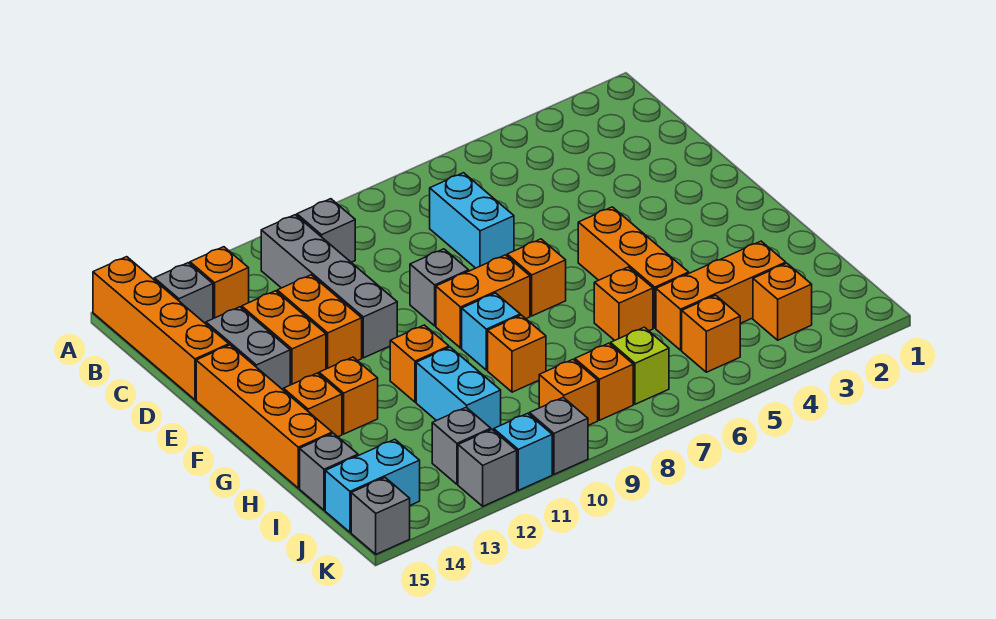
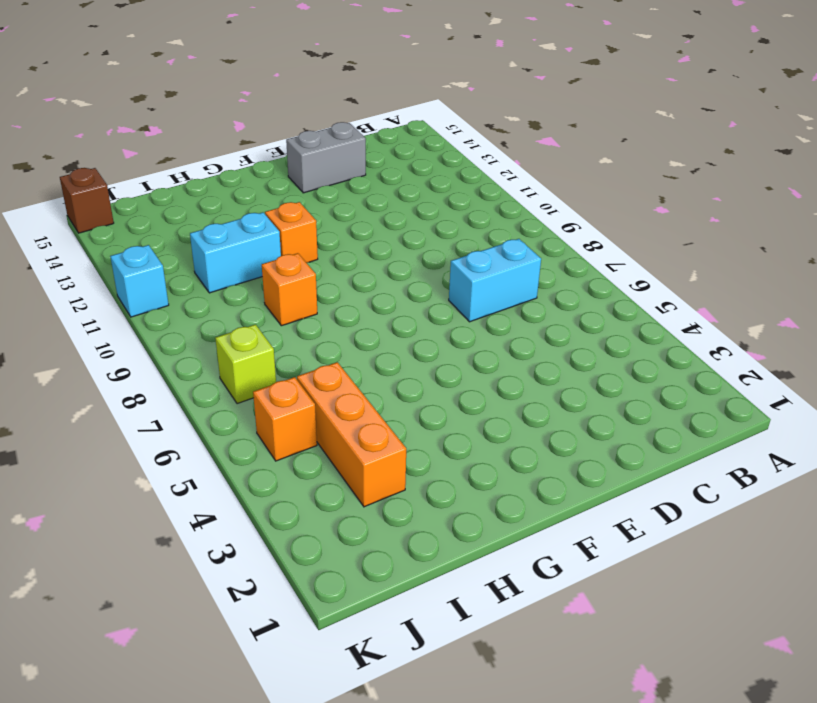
brown 1x1 brick [60,168,114,233] -> grey 1x1 brick [351,478,410,554]
none -> orange 1x4 brick [93,257,229,400]
none -> grey 1x1 brick [297,199,355,262]
none -> grey 1x4 brick [261,215,397,358]
none -> orange 1x1 brick [190,247,249,319]

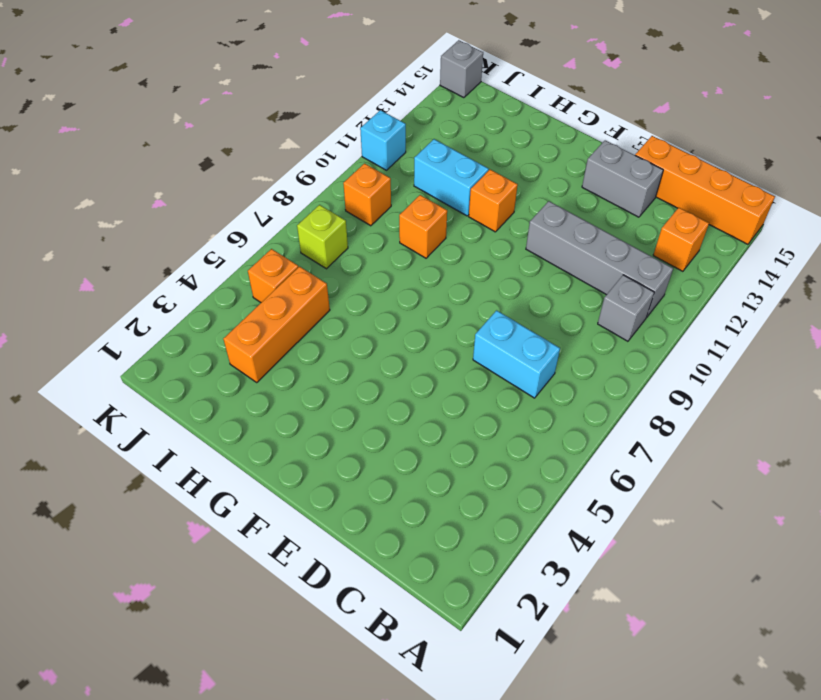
none -> grey 1x1 brick [154,263,213,324]
none -> orange 1x2 brick [277,275,362,369]
none -> orange 1x2 brick [242,291,326,385]
none -> grey 1x1 brick [410,249,469,326]

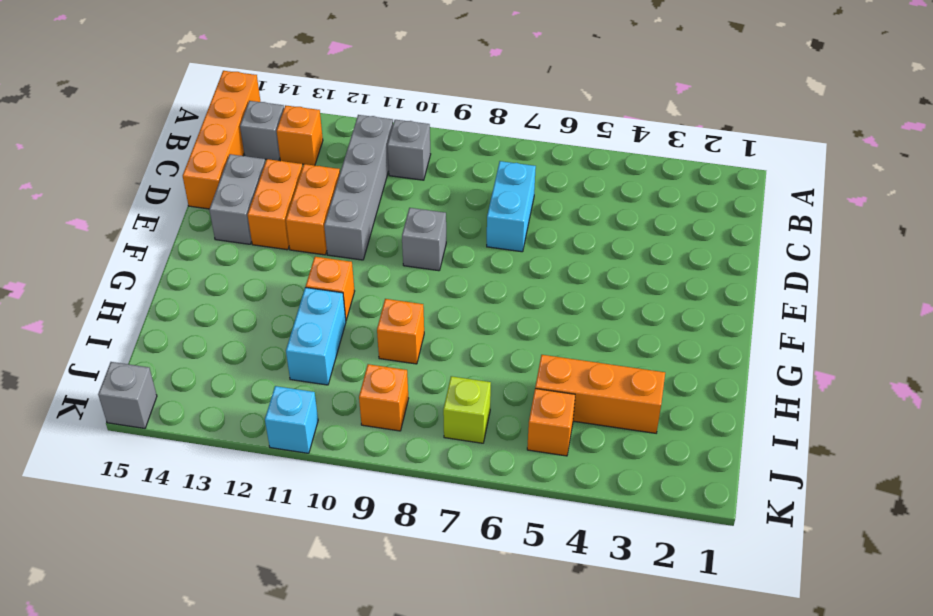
none -> orange 1x4 brick [196,345,332,488]
none -> orange 1x3 brick [578,207,689,328]
none -> orange 1x1 brick [507,239,566,316]
none -> orange 1x2 brick [436,255,530,348]

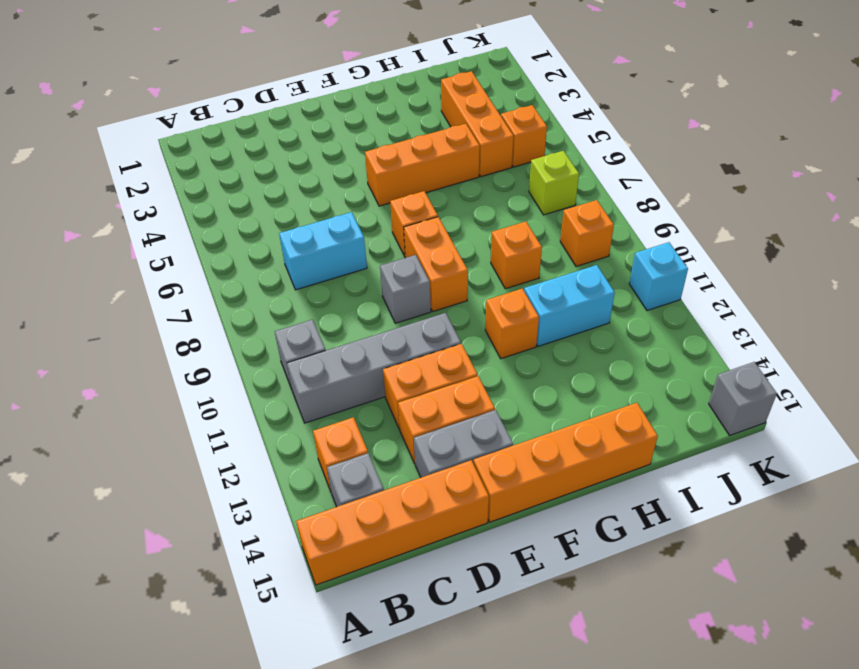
none -> cyan 1x1 brick [462,293,520,370]
none -> orange 1x1 brick [319,357,378,434]
none -> orange 1x1 brick [284,373,342,437]
none -> orange 1x1 brick [594,267,653,340]

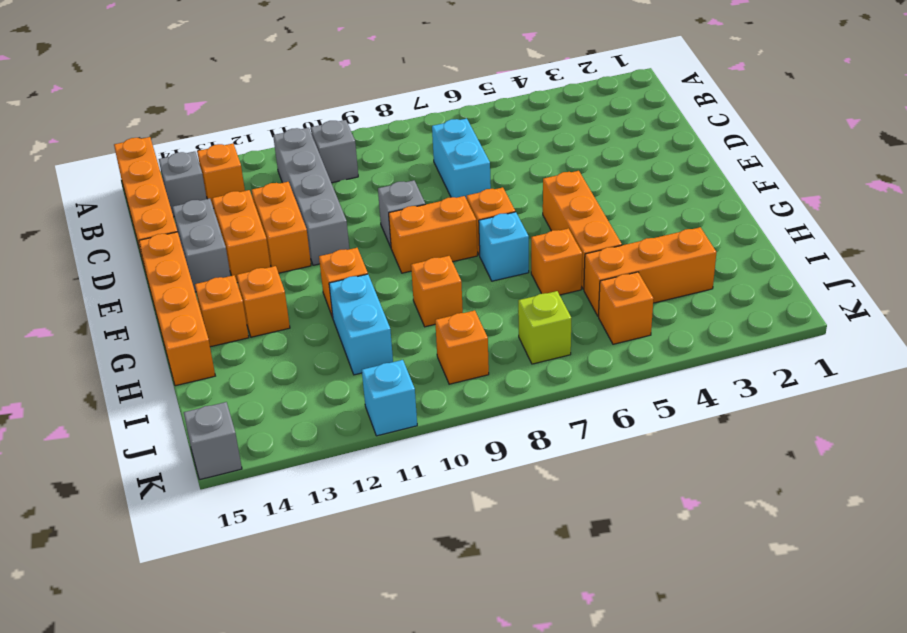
cyan 1x1 brick [479,212,529,281] -> cyan 1x1 brick moved to [462,293,520,370]
none -> grey 1x1 brick [300,433,358,510]
none -> orange 1x1 brick [753,263,812,340]
none -> orange 1x1 brick [575,343,633,420]
none -> grey 1x1 brick [432,407,491,484]

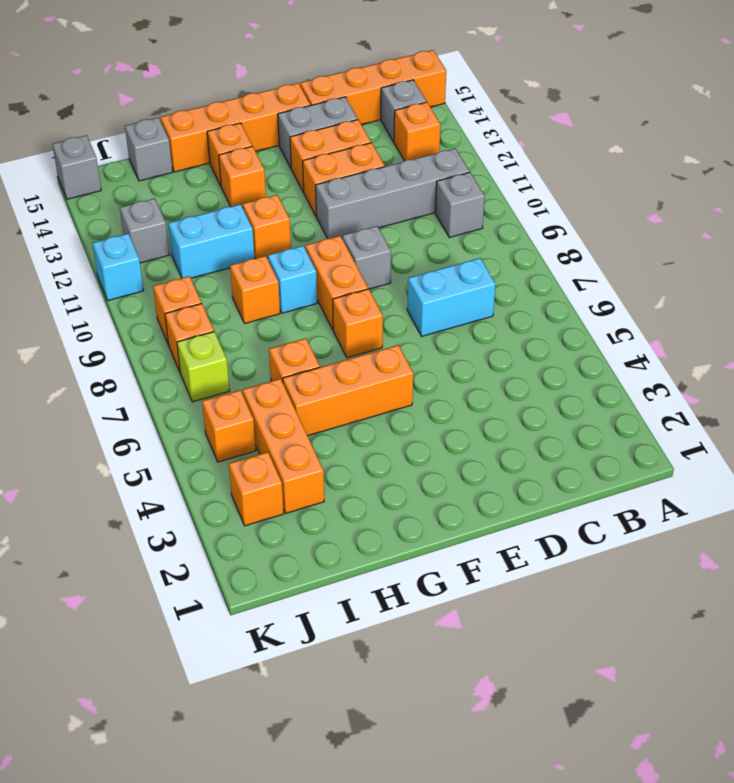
none -> cyan 1x2 brick [325,439,420,532]
none -> grey 1x1 brick [529,397,588,474]
none -> grey 1x1 brick [458,430,517,506]

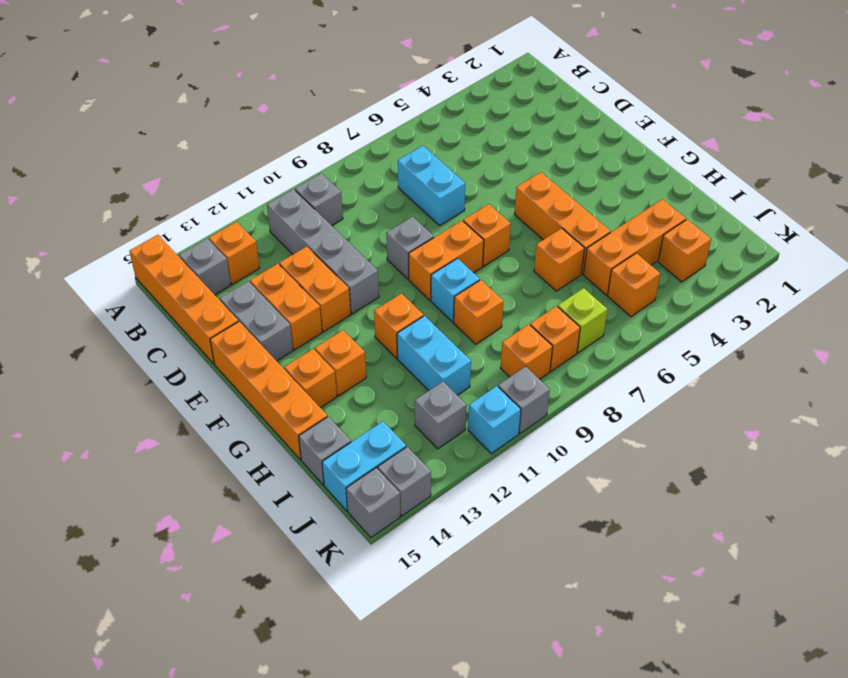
grey 1x1 brick [378,447,431,516] -> grey 1x1 brick moved to [458,430,517,506]

